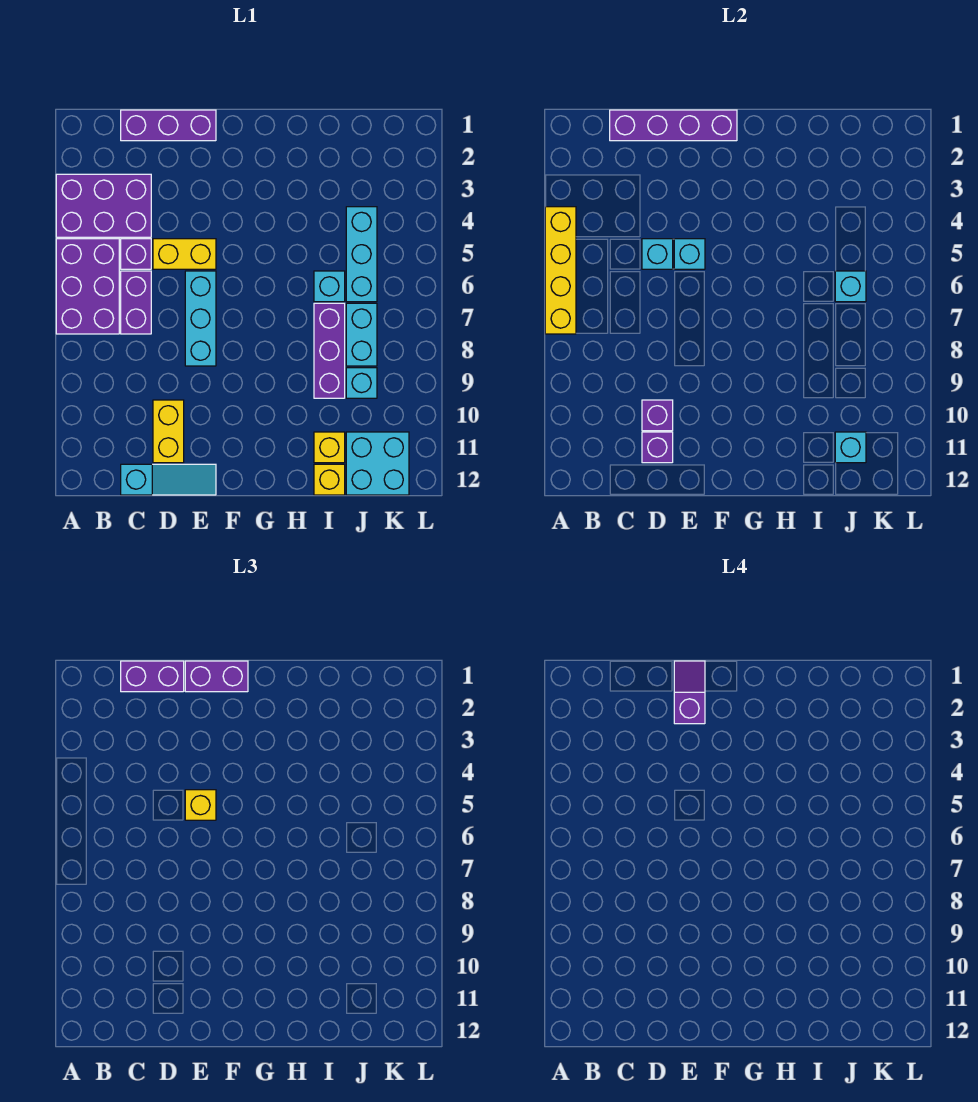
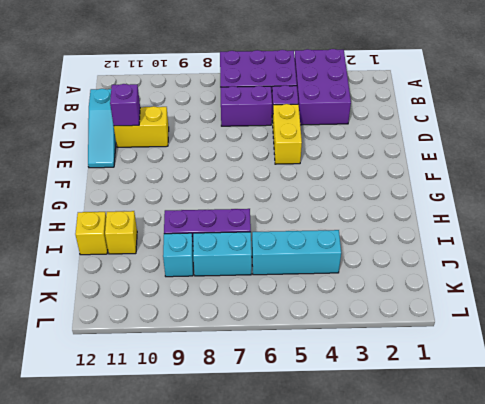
none -> purple 1x3 brick [121,110,216,141]
none -> cyan 1x3 brick [185,271,216,366]
none -> cyan 1x1 brick [314,271,345,302]

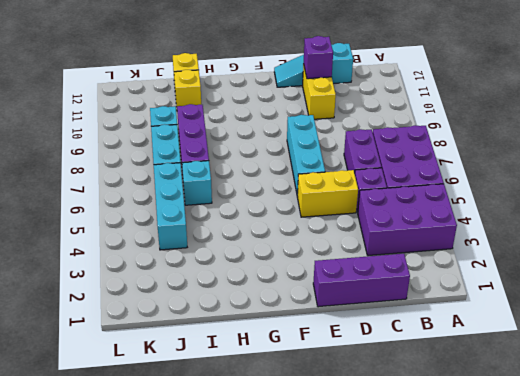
none -> cyan 2x2 brick [346,432,409,495]
none -> yellow 1x4 brick [545,207,576,334]
none -> purple 1x4 brick [610,110,737,141]

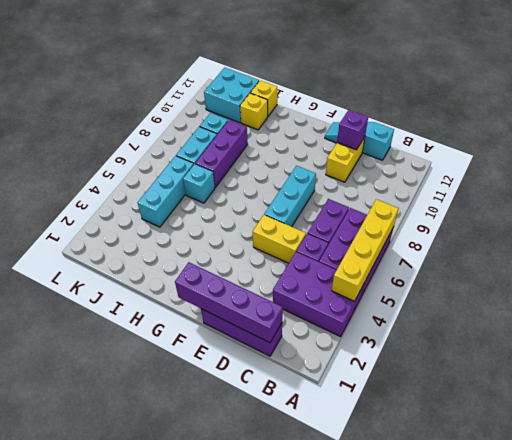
none -> cyan 1x1 brick [642,239,673,269]
none -> purple 1x1 brick [642,400,673,431]
none -> cyan 1x1 brick [674,239,705,269]

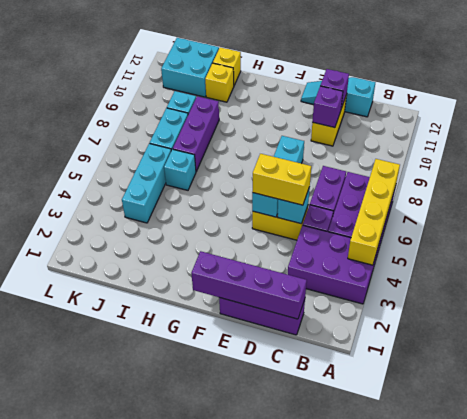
yellow 1x2 brick [252,154,311,205] -> yellow 1x1 brick [185,790,216,820]
none -> cyan 1x1 brick [835,271,866,302]
none -> cyan 1x1 brick [835,432,866,463]
none -> purple 1x2 brick [121,661,184,692]

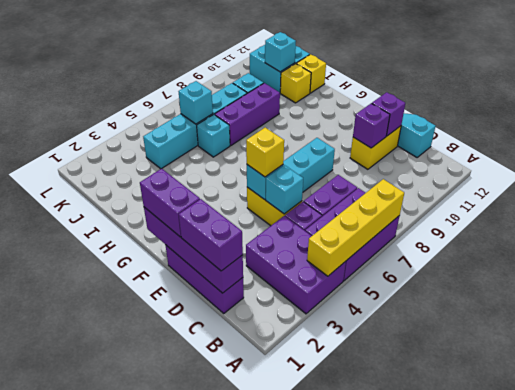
none -> purple 1x2 slope [674,661,705,724]

